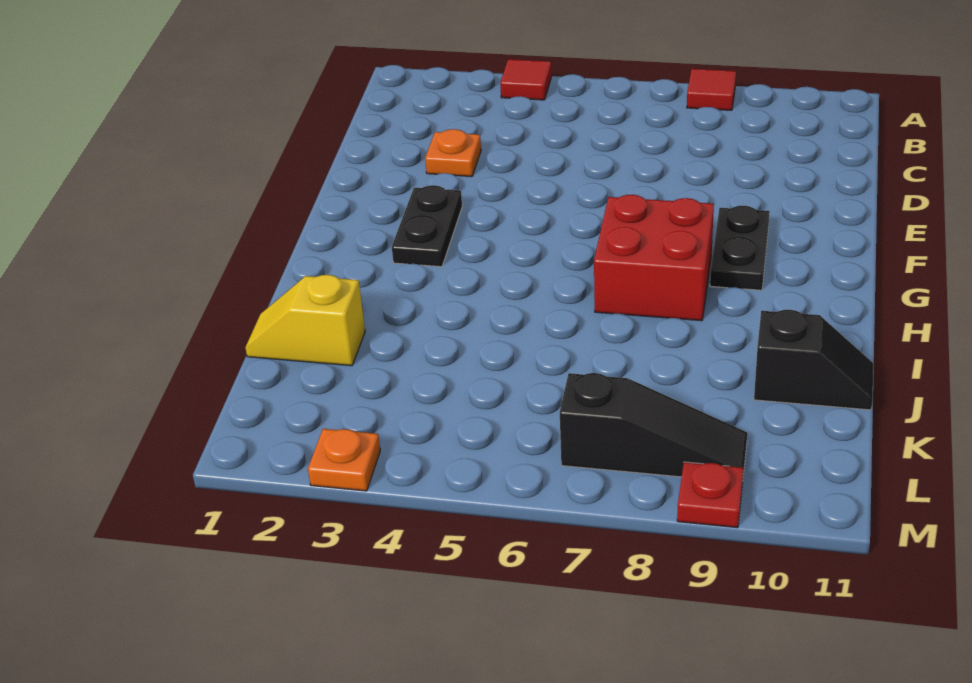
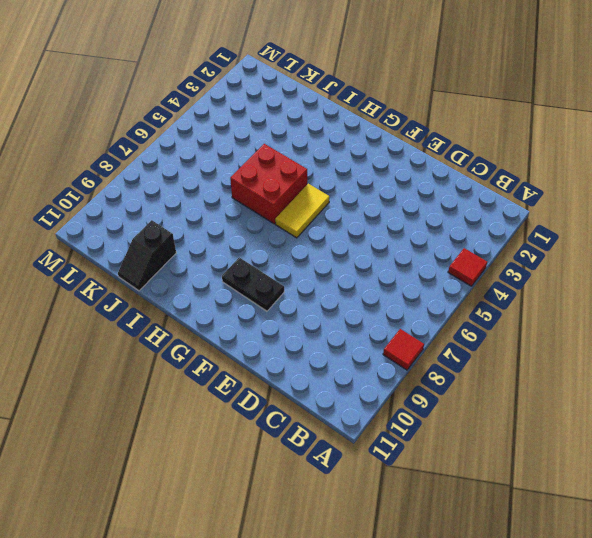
yellow 1x2 tile [275,184,329,238] -> none
red 2x2 brick [230,144,307,224] -> red 2x2 brick moved to [594,195,714,321]
none -> orange 1x1 plate [425,129,481,177]
none -> black 1x2 plate [392,185,462,267]

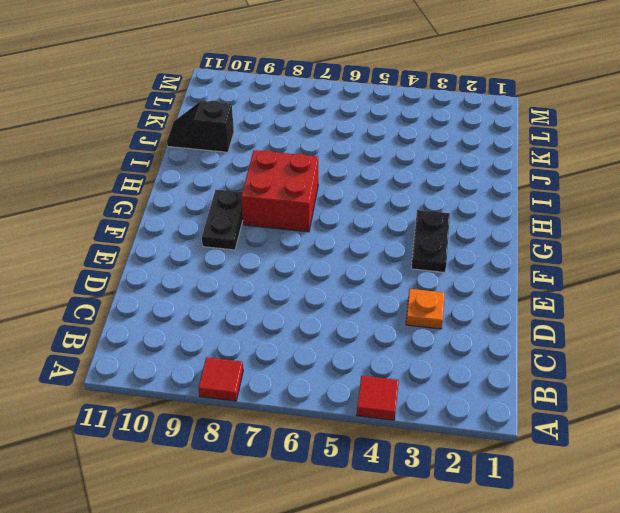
none -> yellow 1x2 slope [245,275,365,366]
none -> black 1x3 slope [560,373,747,477]

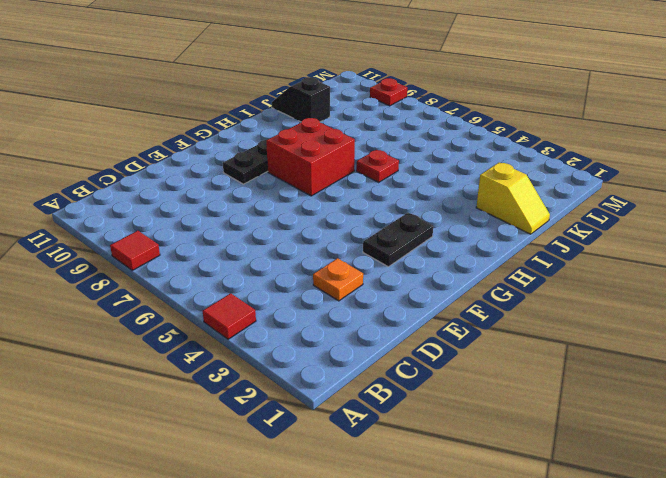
red 1x1 plate [356,150,399,182] -> none
none -> black 1x3 slope [560,373,747,477]
none -> orange 1x1 plate [308,429,380,491]

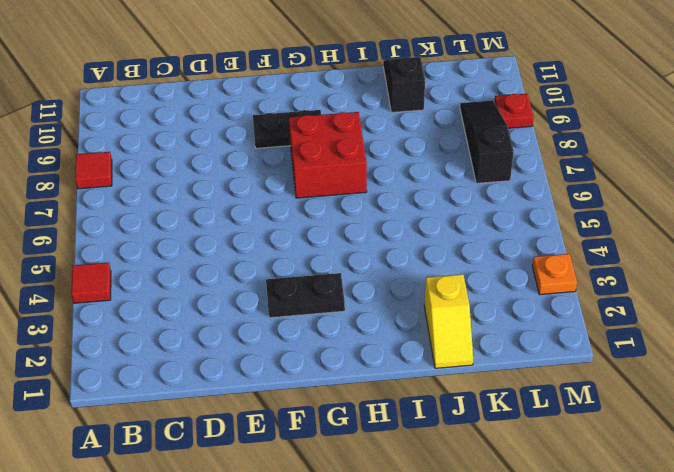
none -> orange 1x1 plate [425,129,481,177]

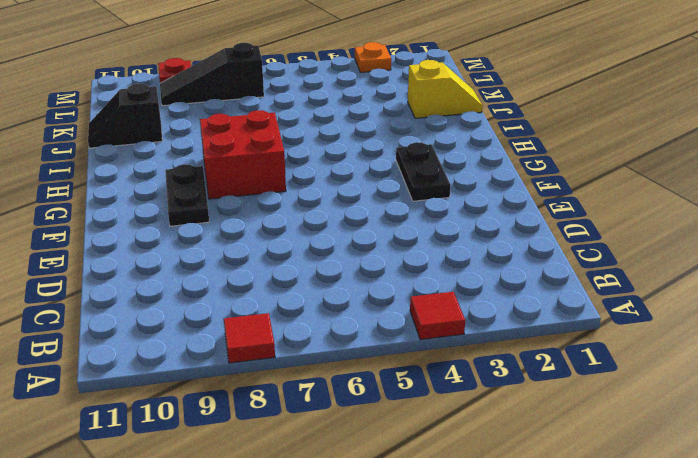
none -> orange 1x1 plate [425,129,481,177]

